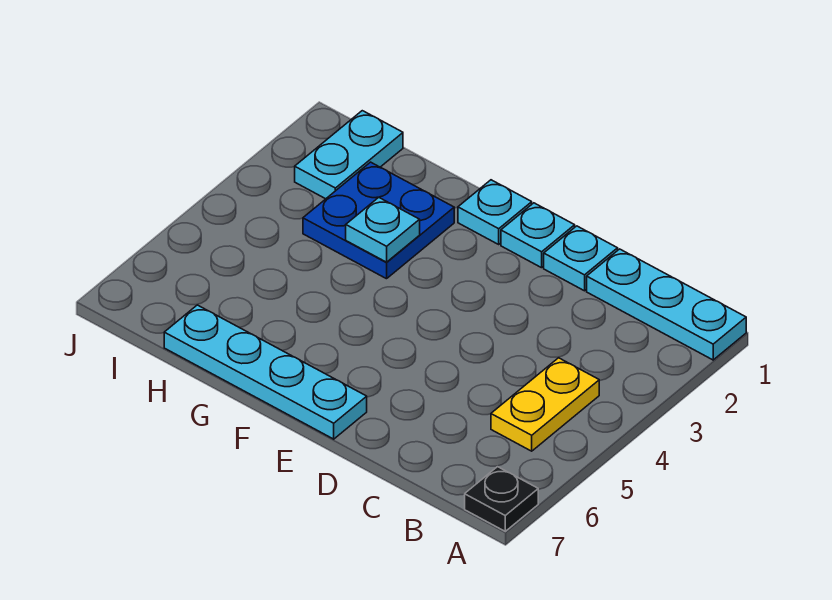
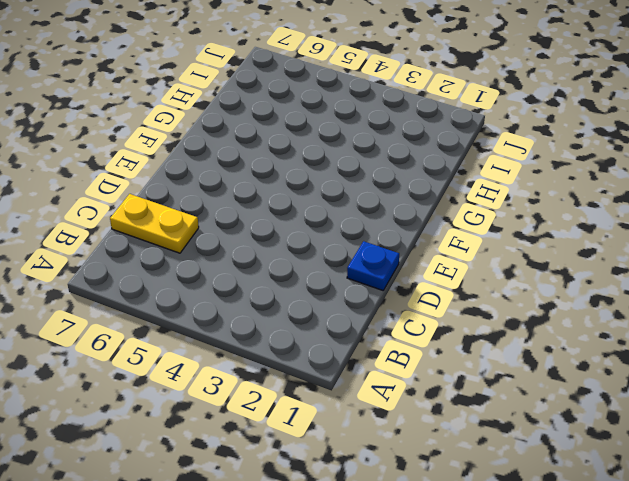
yellow 1x2 plate [110,194,199,253] -> yellow 1x2 plate moved to [491,358,599,451]
blue 1x1 plate [347,241,399,290] -> cyan 1x1 plate [544,226,618,291]
none -> cyan 1x3 plate [587,249,746,360]
none -> black 1x1 plate [465,467,538,531]

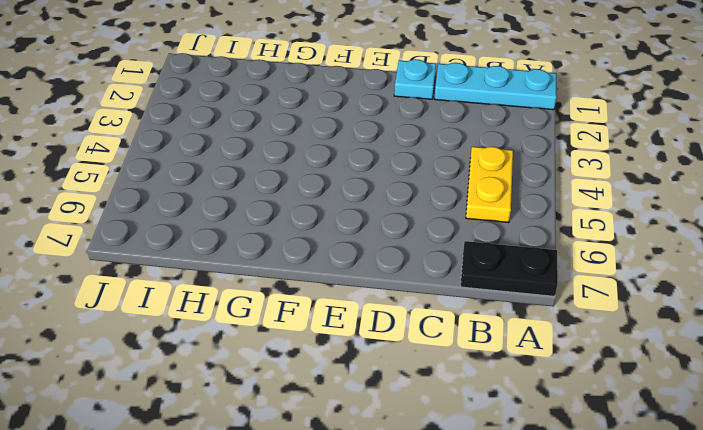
black 1x2 plate [460,241,558,296] -> black 1x1 plate [465,467,538,531]
none -> cyan 1x1 plate [501,203,575,268]
none -> cyan 1x4 plate [164,305,367,439]

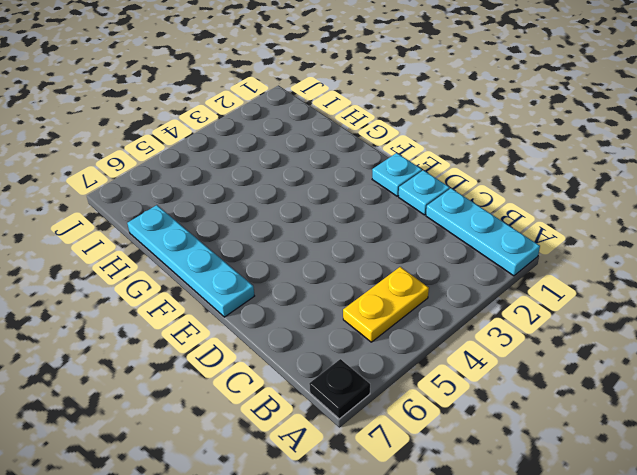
none -> cyan 1x1 plate [458,180,532,244]
none -> blue 2x2 plate [303,162,454,279]

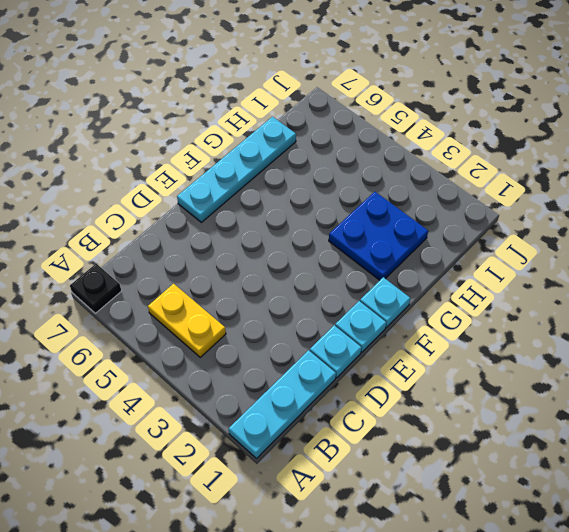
none -> cyan 1x2 plate [295,111,403,199]
none -> cyan 1x1 plate [346,197,420,262]

